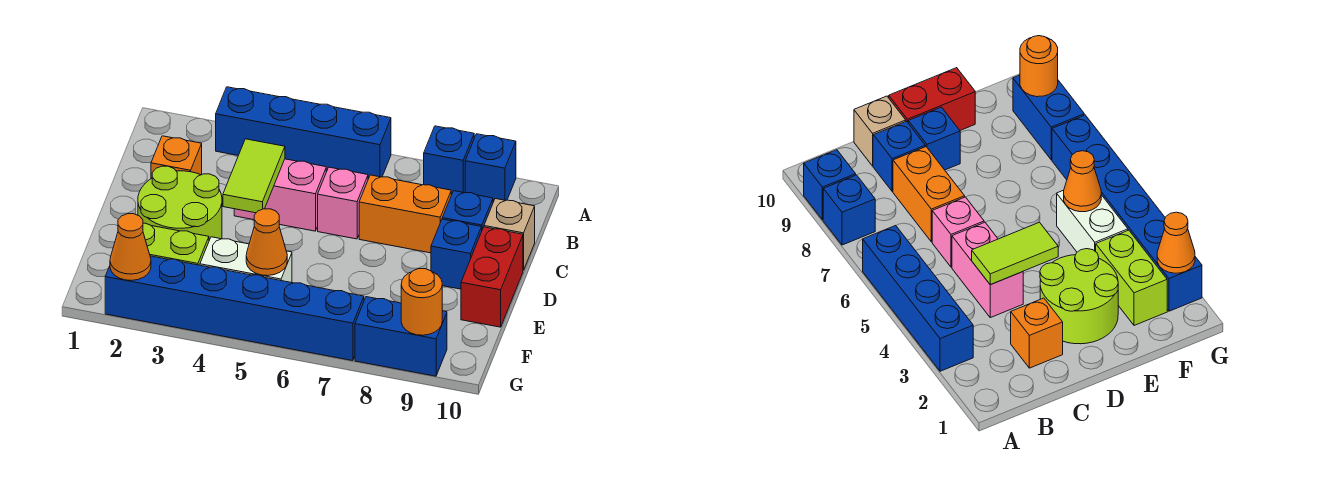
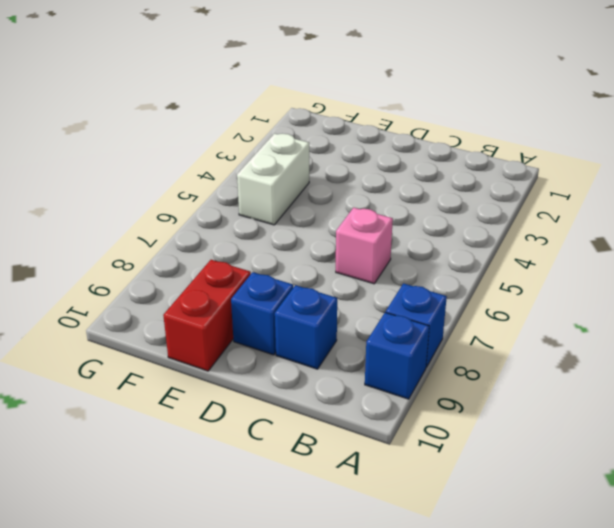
red 1x2 brick [163,260,251,371] -> red 1x2 brick turned to [461,227,523,327]
none -> blue 1x4 brick [216,87,391,179]
none -> orange 1x1 brick [151,136,202,179]
none -> pink 1x2 brick [234,159,326,231]

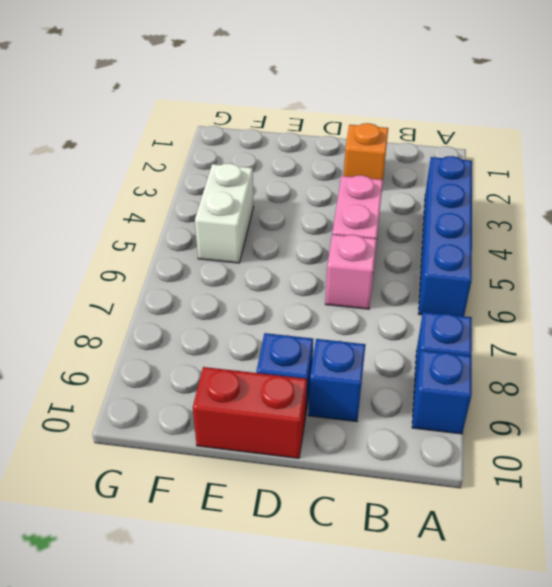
none -> orange 1x2 brick [359,175,451,253]
none -> tan 1x1 brick [484,199,535,270]
none -> lime 2x2 round brick [138,166,222,240]

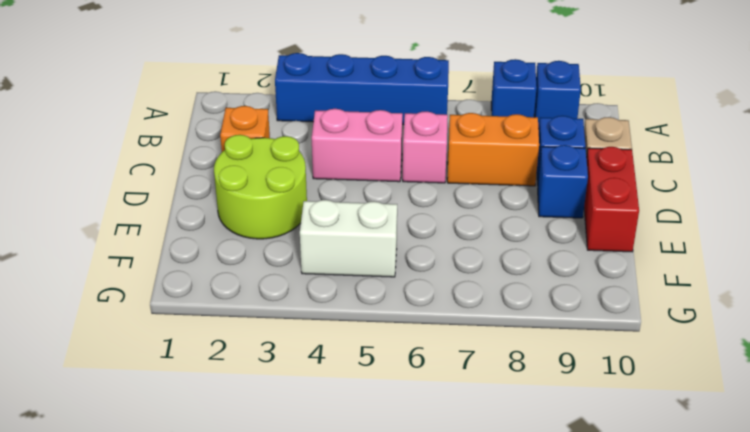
none -> lime 1x2 brick [143,223,209,265]
none -> blue 1x6 brick [105,256,364,361]
none -> blue 1x2 brick [355,297,447,376]

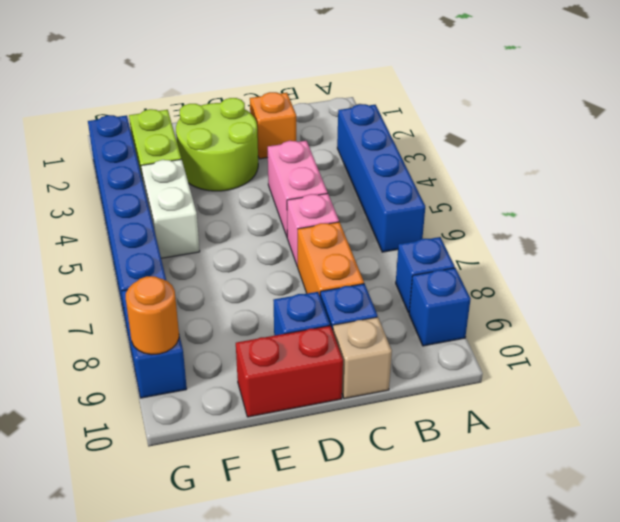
none -> lime 1x2 tile [223,139,285,213]
none -> orange 1x1 cone [246,209,287,276]
none -> orange 1x1 cone [110,214,151,280]

